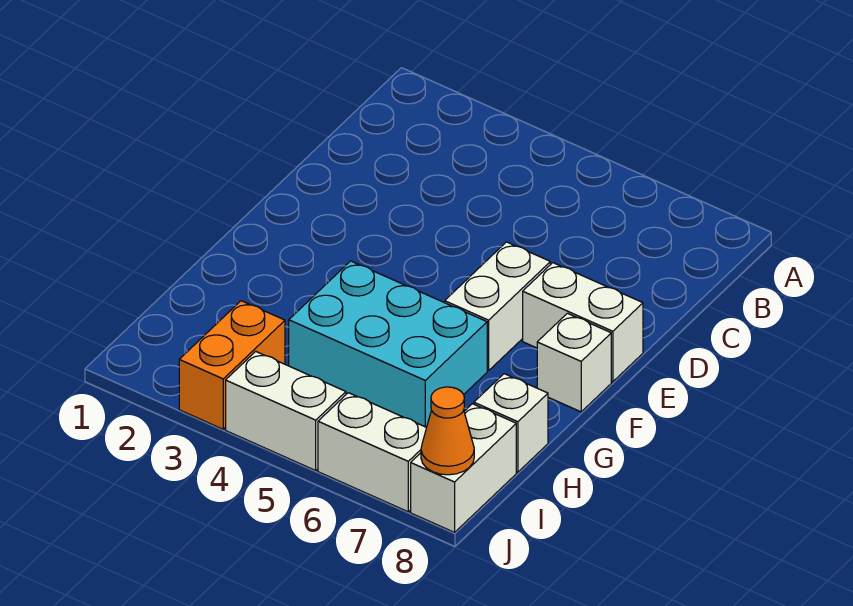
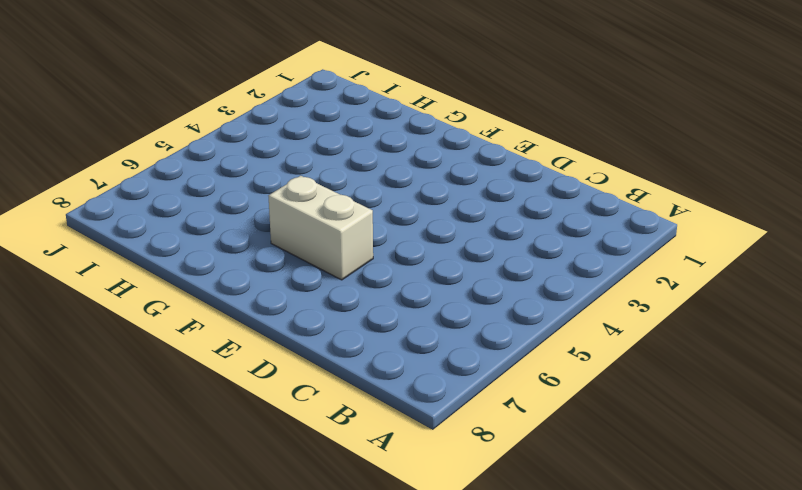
none -> white 1x2 brick [523,263,643,382]
none -> white 1x1 brick [537,313,611,412]

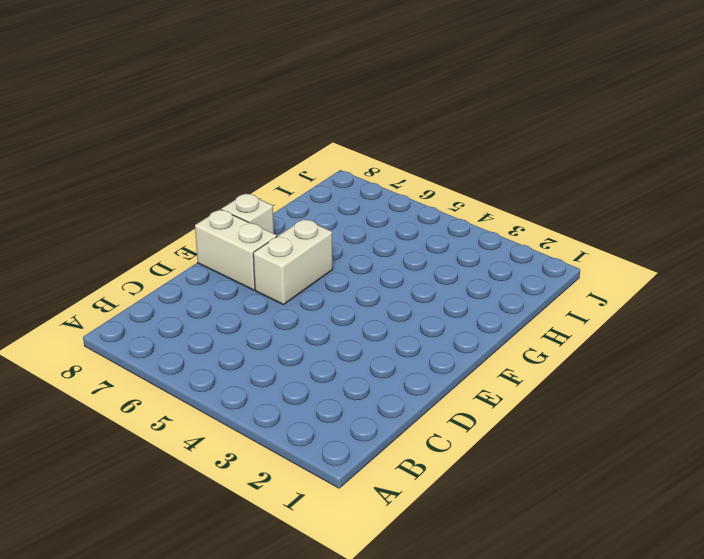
none -> cyan 2x3 brick [289,261,487,427]
none -> white 1x1 brick [474,374,548,472]

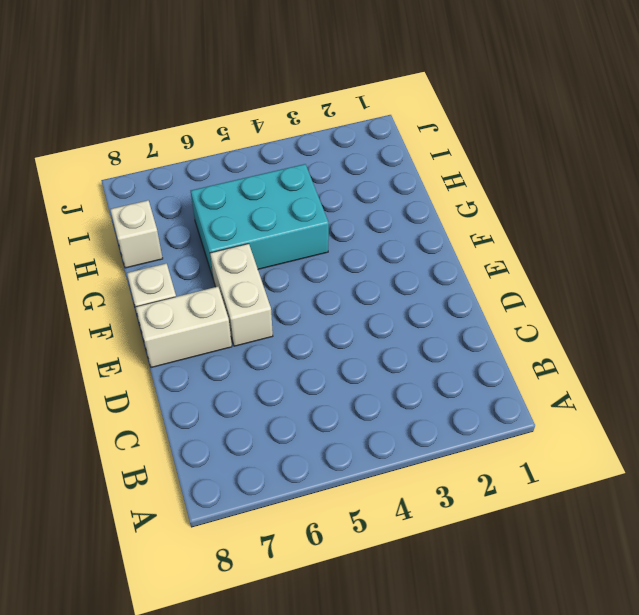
none -> orange 1x2 brick [179,301,285,429]
none -> white 1x2 brick [411,404,516,532]

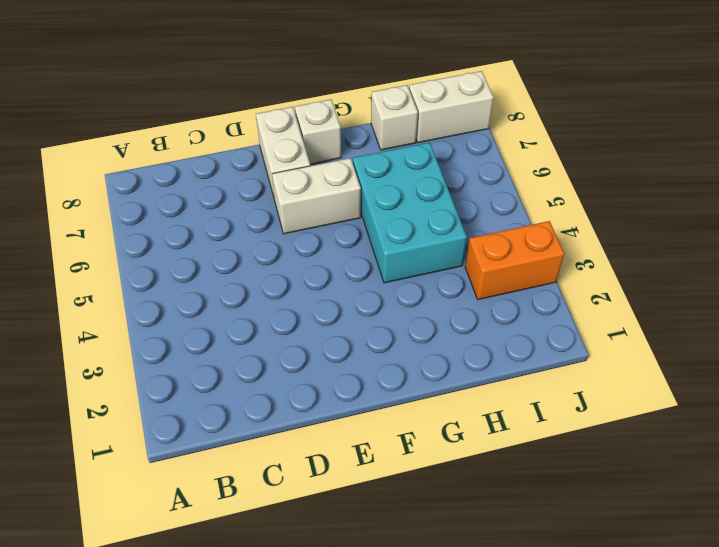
none -> white 1x2 brick [226,351,346,470]
none -> white 1x2 brick [318,393,427,512]

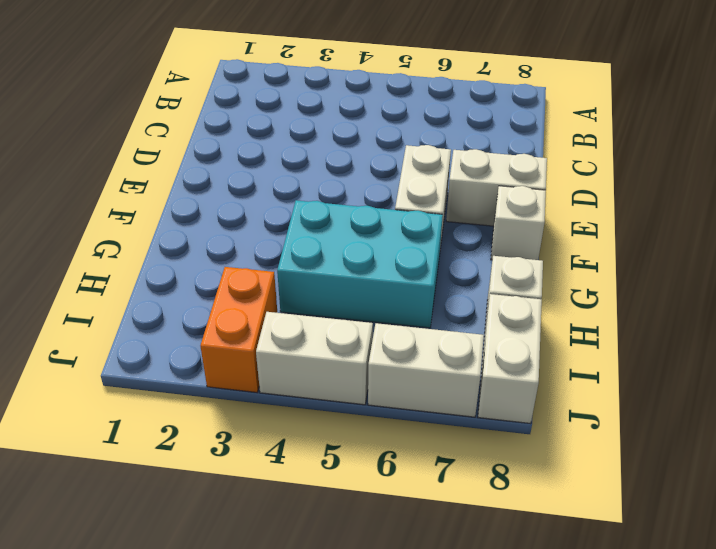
none -> orange 1x1 cone [421,387,474,475]

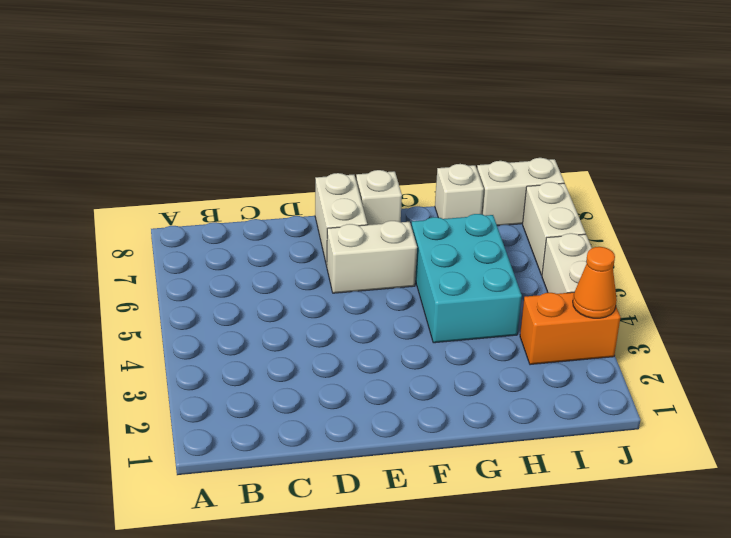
orange 1x1 cone [573,247,617,318] -> orange 1x1 cone moved to [421,387,474,475]

